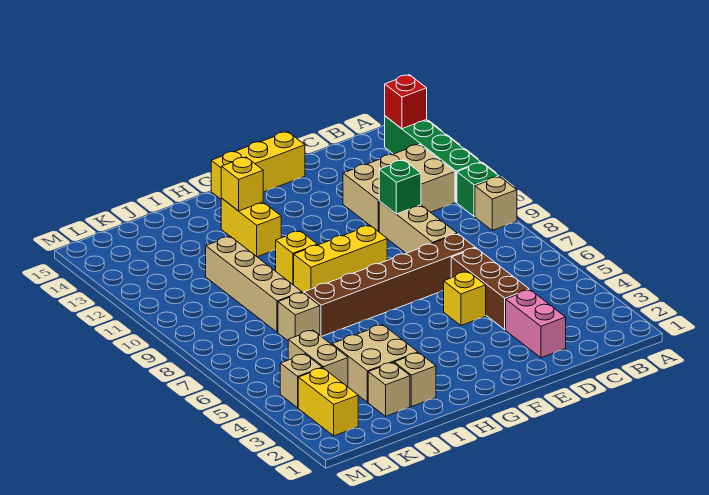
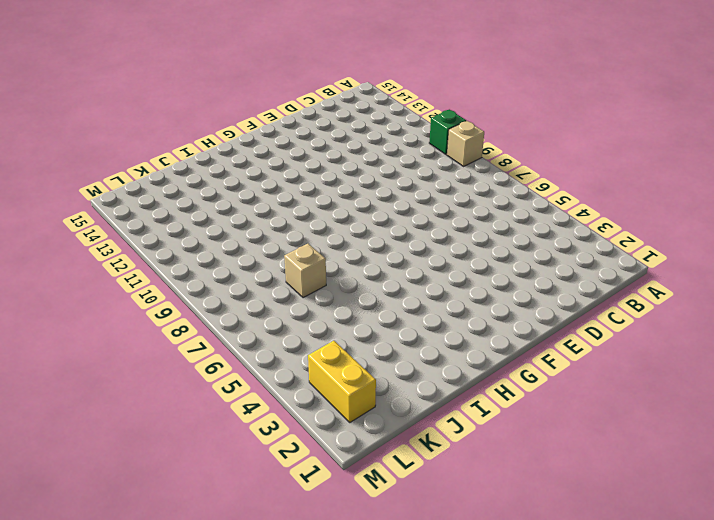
none -> green 1x4 brick [385,116,481,203]
none -> tan 2x3 brick [343,144,455,232]
none -> pink 1x2 brick [506,290,566,358]

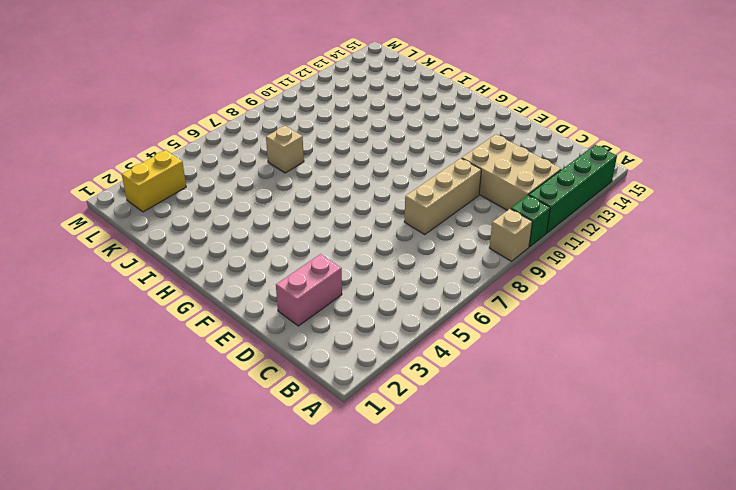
none -> brown 1x3 brick [451,248,529,330]
none -> brown 1x6 brick [304,234,475,337]
none -> yellow 1x1 brick [444,272,486,325]

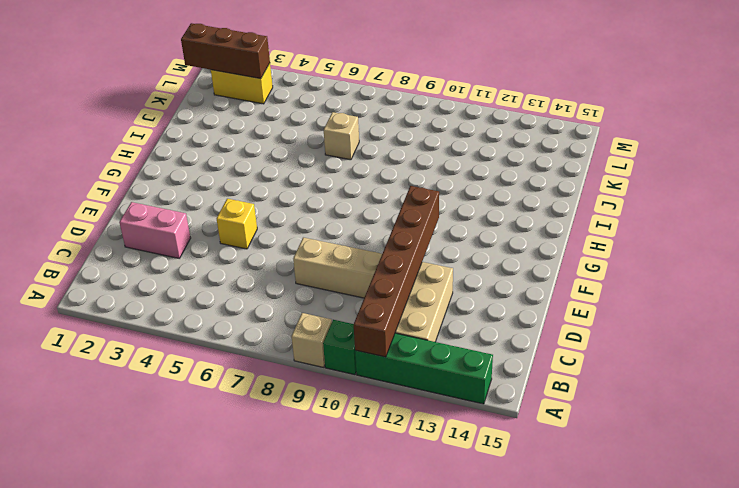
brown 1x6 brick [354,186,439,357] -> brown 1x6 brick moved to [304,234,475,337]
brown 1x3 brick [181,23,270,79] -> brown 1x3 brick moved to [451,248,529,330]
none -> yellow 1x3 brick [211,132,305,199]
none -> yellow 1x3 brick [294,226,387,293]
none -> yellow 1x1 brick [276,231,318,285]

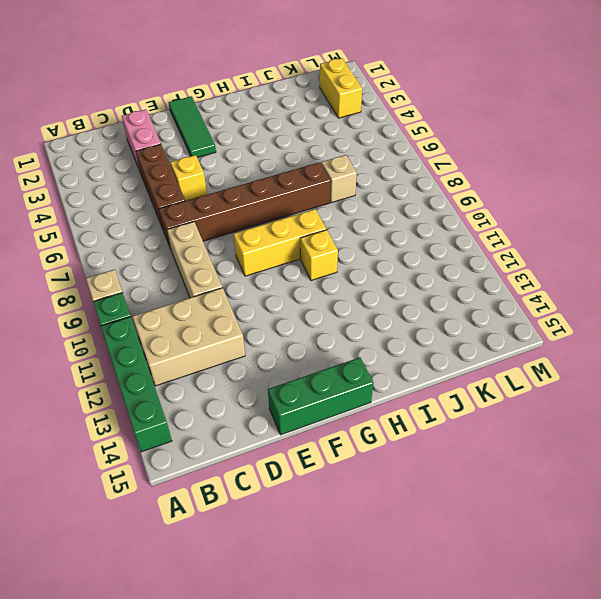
green 1x3 brick [268,357,373,435] -> yellow 1x3 brick [211,132,305,199]
green 1x3 tile [169,96,216,158] -> none
none -> yellow 1x2 brick [221,198,281,257]
none -> tan 1x1 brick [394,353,436,407]
none -> tan 2x2 brick [332,325,418,402]

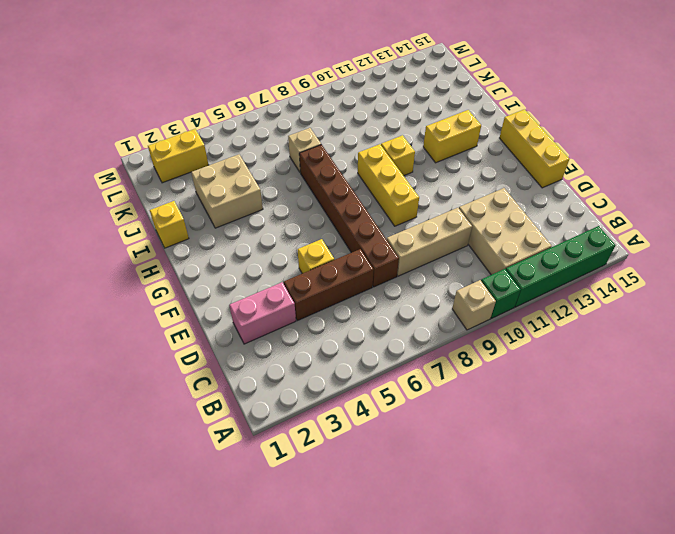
yellow 1x1 brick [150,201,189,248] -> yellow 1x1 brick moved to [221,157,263,211]
none -> tan 1x1 brick [394,353,436,407]
none -> tan 1x1 brick [368,363,410,416]
none -> tan 1x4 brick [206,236,302,332]

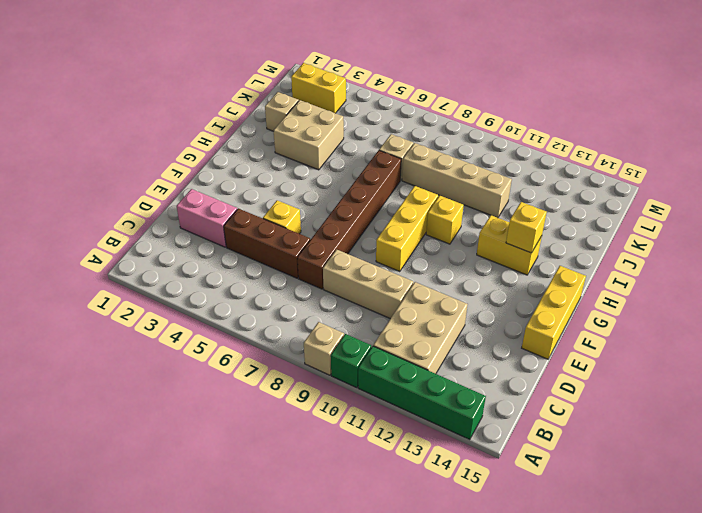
none -> tan 1x1 brick [394,353,436,407]
none -> tan 1x2 brick [288,330,348,387]
none -> tan 1x1 brick [280,354,322,408]

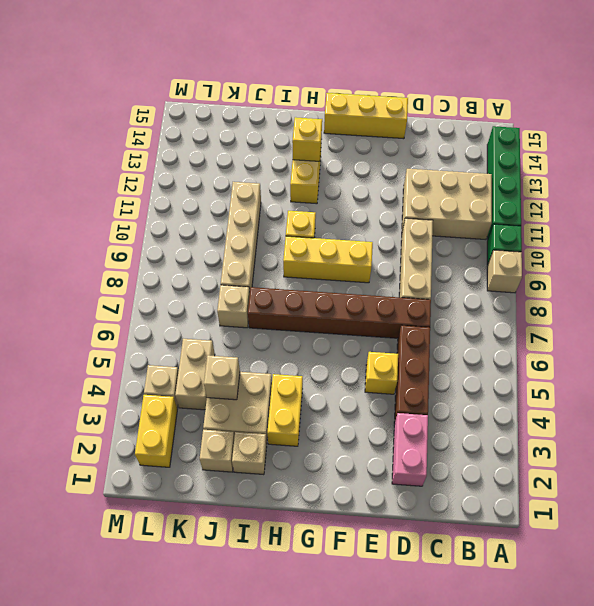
yellow 1x2 brick [267,374,303,446] -> none
tan 1x1 brick [204,355,240,400] -> none
none -> red 1x1 brick [385,75,427,129]
none -> green 1x1 brick [379,160,421,214]

